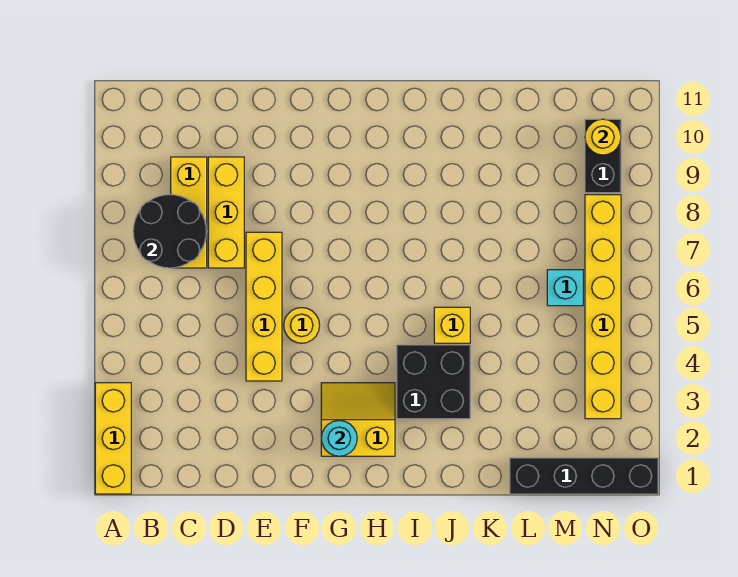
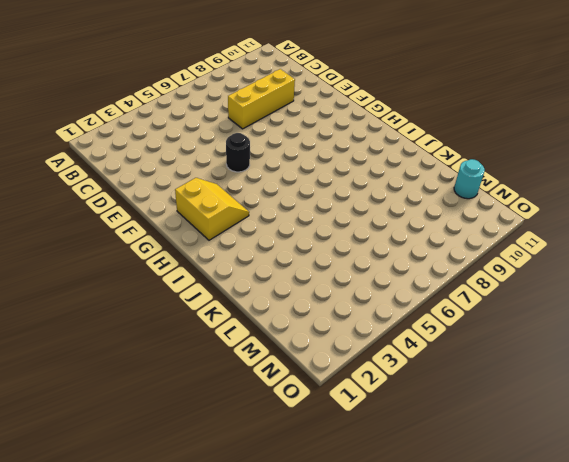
black 1x1 round brick [226,133,250,172] -> yellow 1x1 round brick [284,308,320,343]
cyan 1x1 round brick [454,159,485,199] -> cyan 1x1 round brick moved to [321,420,357,456]
none -> yellow 1x3 brick [95,383,131,494]
none -> yellow 1x3 brick [171,157,207,268]
none -> yellow 1x4 brick [246,232,282,381]

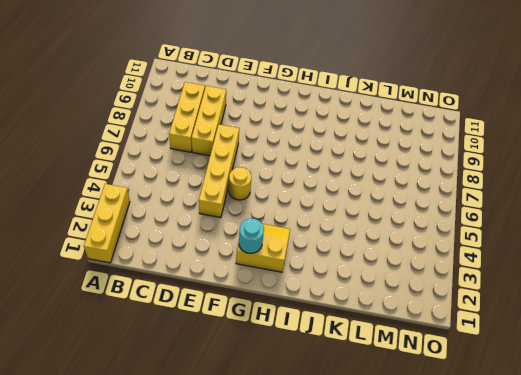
none -> black 2x2 brick [397,345,470,419]
none -> yellow 1x1 brick [434,307,470,343]
none -> black 1x4 brick [510,458,658,494]

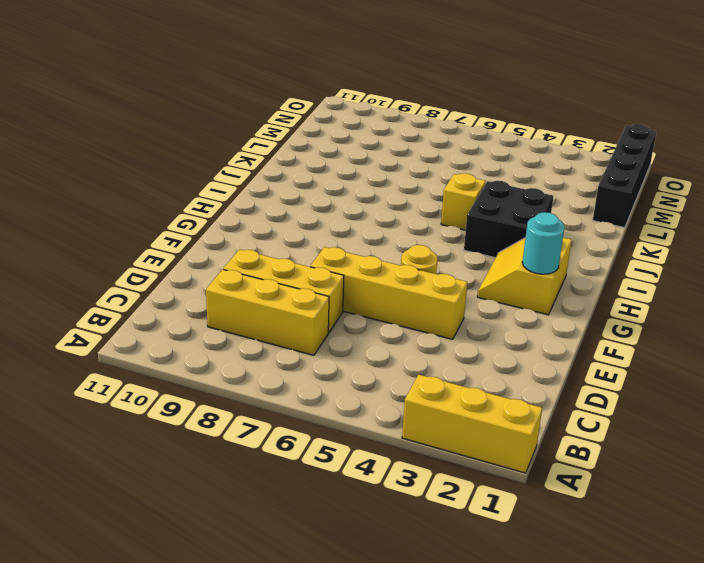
none -> cyan 1x1 brick [547,270,583,306]
none -> yellow 1x6 brick [585,195,621,419]
none -> black 1x2 brick [585,119,621,193]

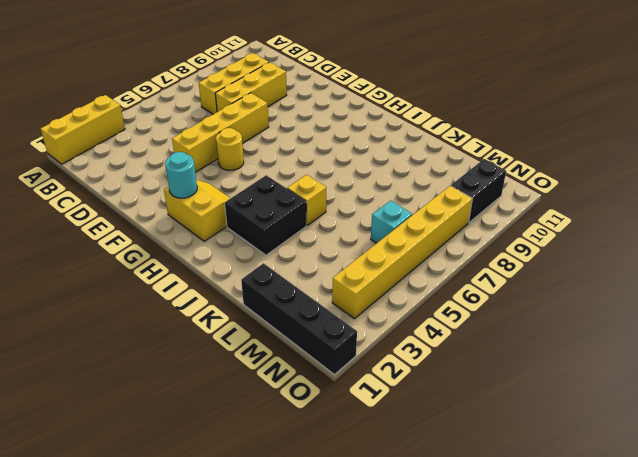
none -> black 2x2 round brick [133,195,207,268]
none -> yellow 1x1 round brick [585,119,621,155]

